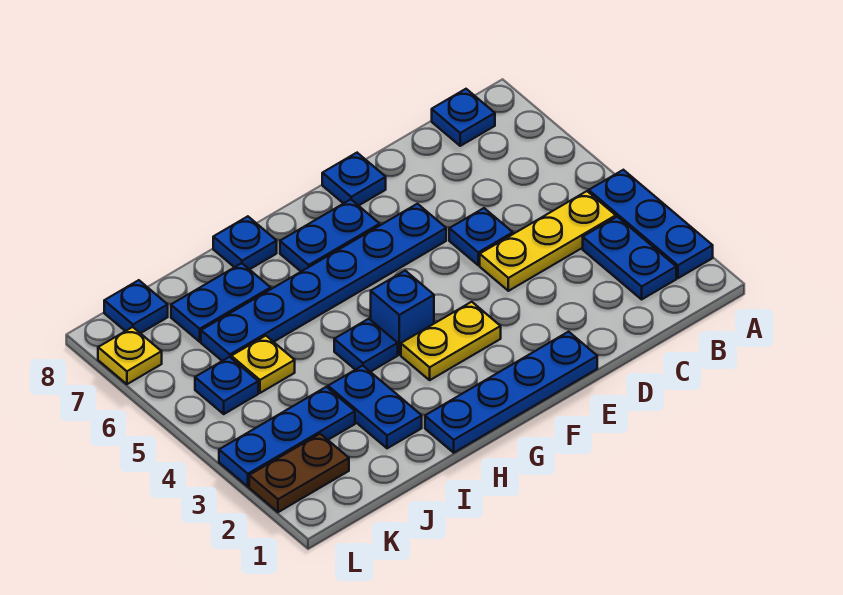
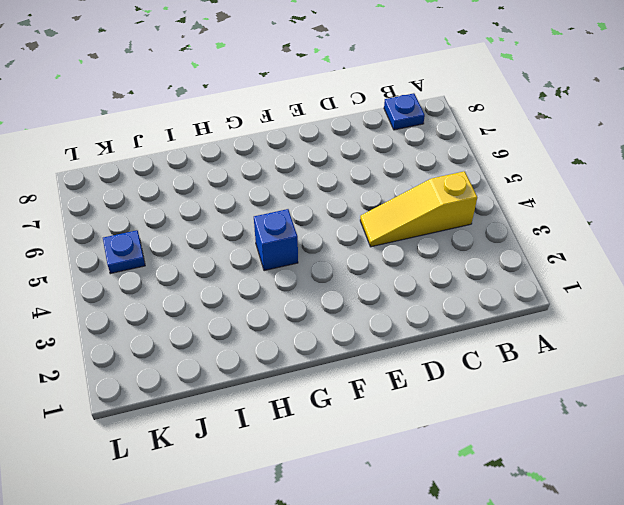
yellow 1x3 slope [360,171,477,247] -> yellow 1x3 plate [480,191,616,291]
none -> blue 1x3 plate [589,170,713,278]
none -> blue 1x2 plate [583,217,676,299]
none -> blue 1x1 plate [449,208,513,265]

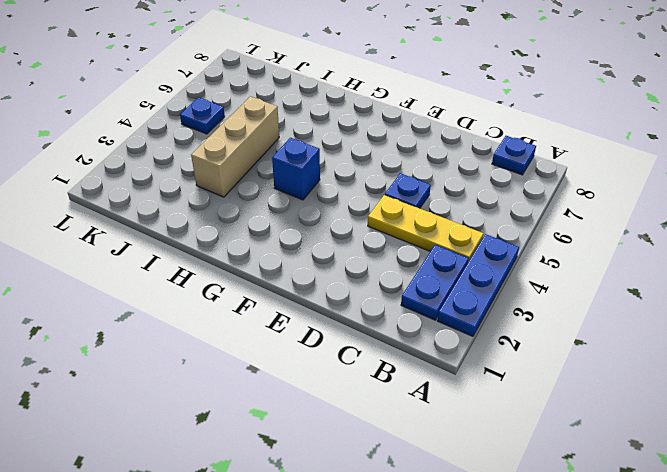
tan 1x3 brick [191,97,279,197] -> blue 1x2 plate [328,366,422,448]
none -> blue 1x4 plate [425,332,597,453]
none -> blue 1x6 plate [201,204,446,361]
none -> blue 1x1 plate [322,153,386,206]

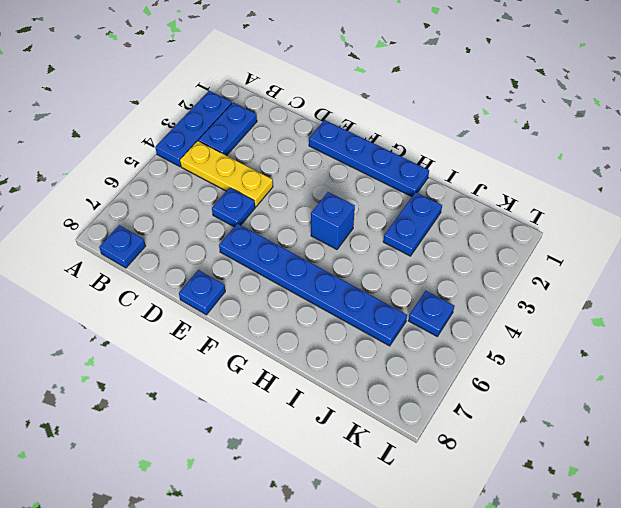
none -> yellow 1x2 plate [401,302,501,380]
none -> blue 1x2 plate [280,199,380,271]
none -> blue 1x1 plate [334,319,398,372]

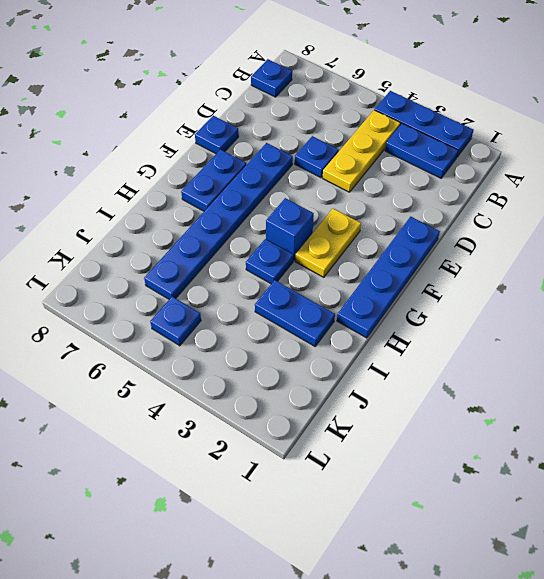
none -> blue 1x1 plate [213,216,277,270]
none -> blue 1x2 plate [171,263,271,342]
none -> blue 1x3 plate [219,387,355,487]

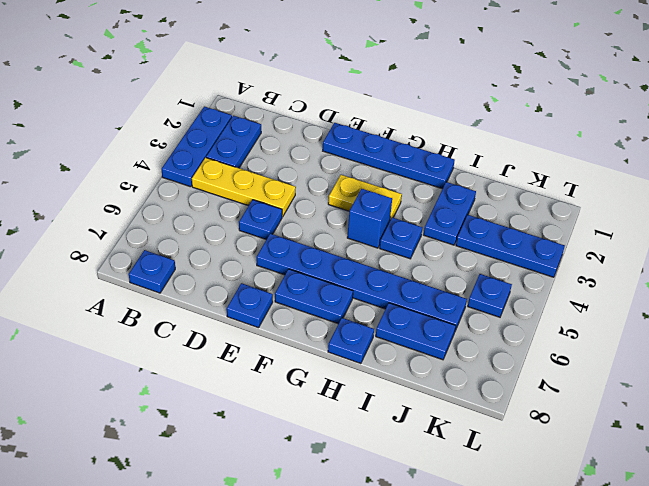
none -> yellow 1x1 plate [231,336,295,393]
none -> brown 1x2 plate [249,434,349,512]
none -> blue 1x1 plate [104,280,168,333]

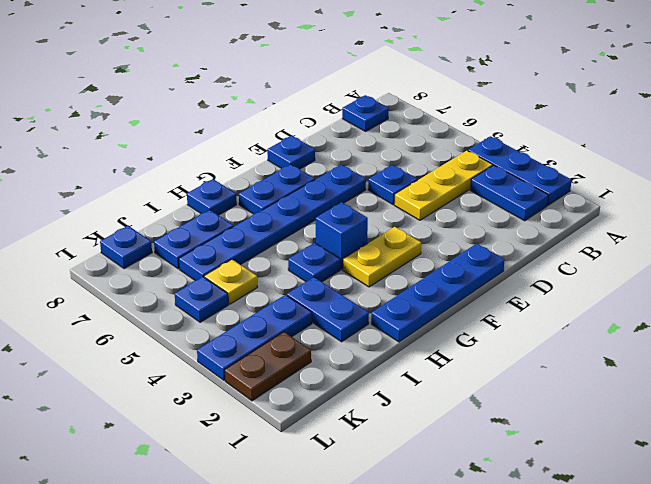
none -> yellow 1x1 plate [98,327,162,384]

